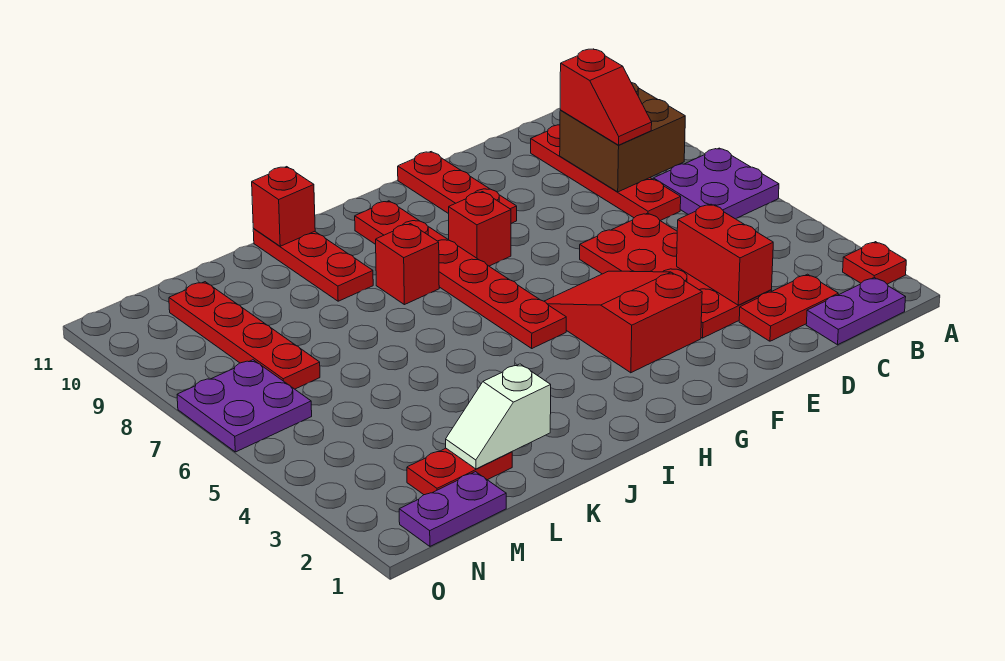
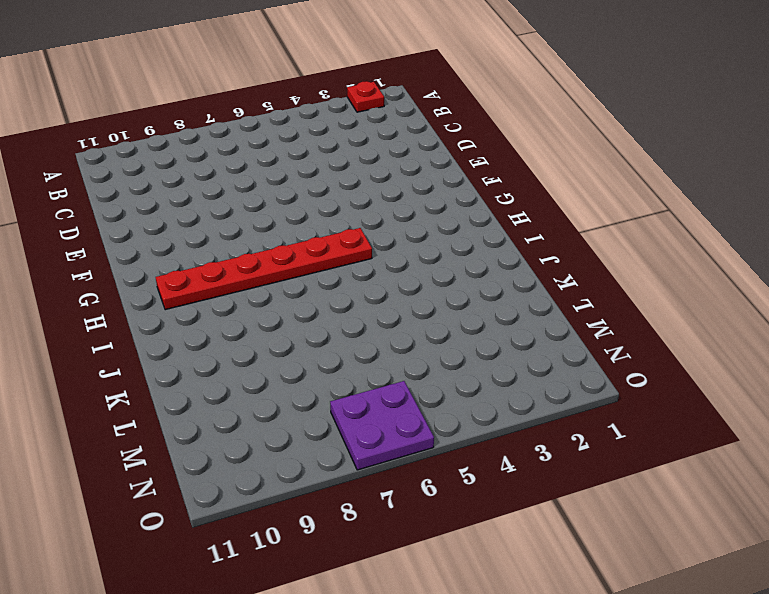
none -> purple 2x2 plate [653,148,779,219]
none -> purple 1x2 plate [806,278,906,345]
none -> red 1x2 plate [739,274,838,341]

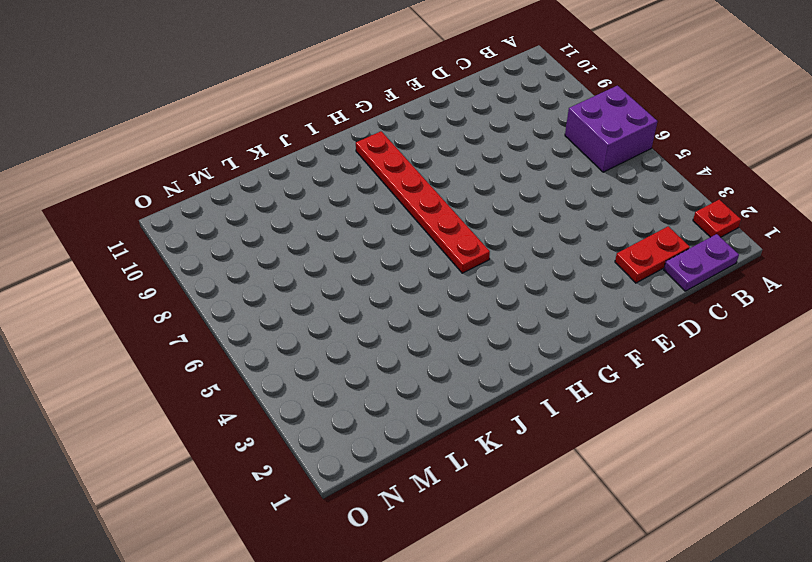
purple 2x2 brick [565,86,657,172] -> purple 2x2 plate [653,148,779,219]
none -> red 1x4 plate [531,125,681,221]
none -> red 2x4 plate [580,213,772,338]
none -> red 2x3 slope [544,271,702,373]

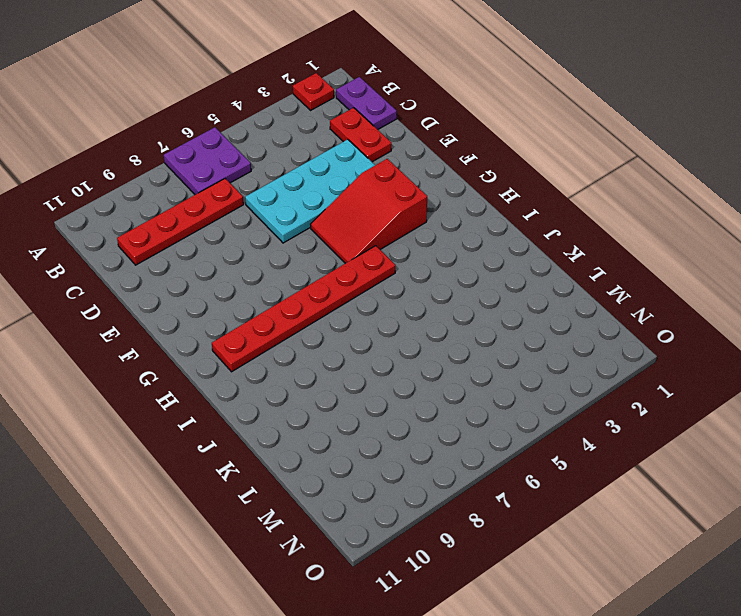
cyan 2x4 plate [245,139,375,243] -> red 2x4 plate [580,213,772,338]
none -> red 1x3 plate [398,152,517,223]
none -> red 1x1 brick [449,192,511,266]
none -> red 1x1 brick [376,224,439,305]

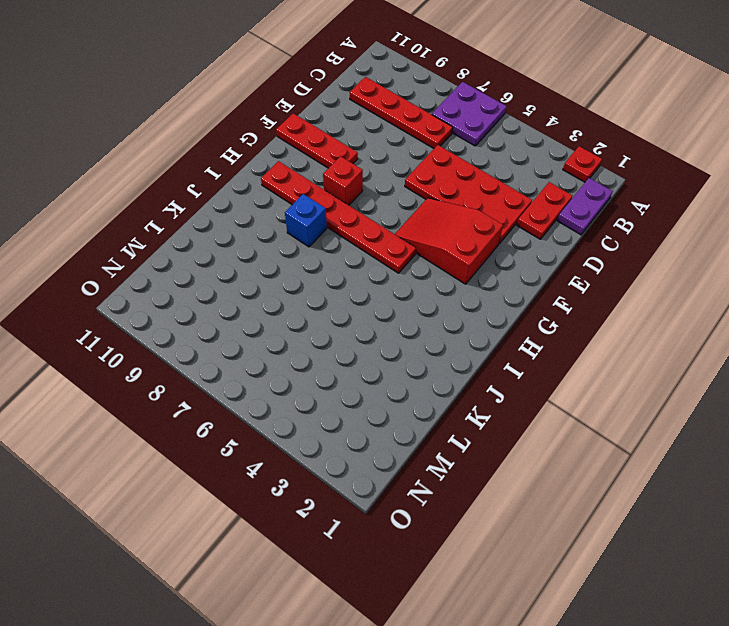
blue 1x1 brick [285,194,327,247] -> red 1x1 brick [376,224,439,305]
none -> red 1x3 plate [253,229,373,301]
none -> red 1x2 plate [407,448,512,495]
none -> purple 1x2 plate [399,472,506,546]

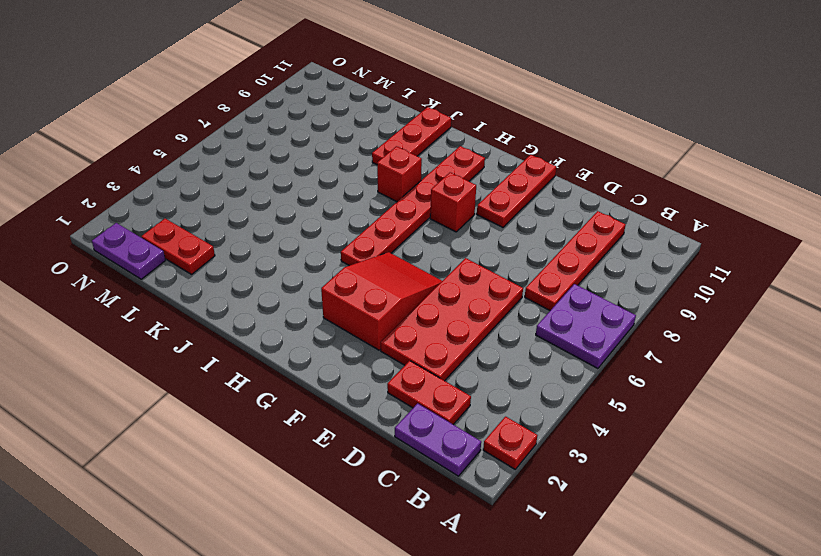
none -> red 1x4 plate [169,282,320,389]
none -> purple 2x2 plate [177,360,312,452]
none -> brown 2x2 brick [560,83,685,192]

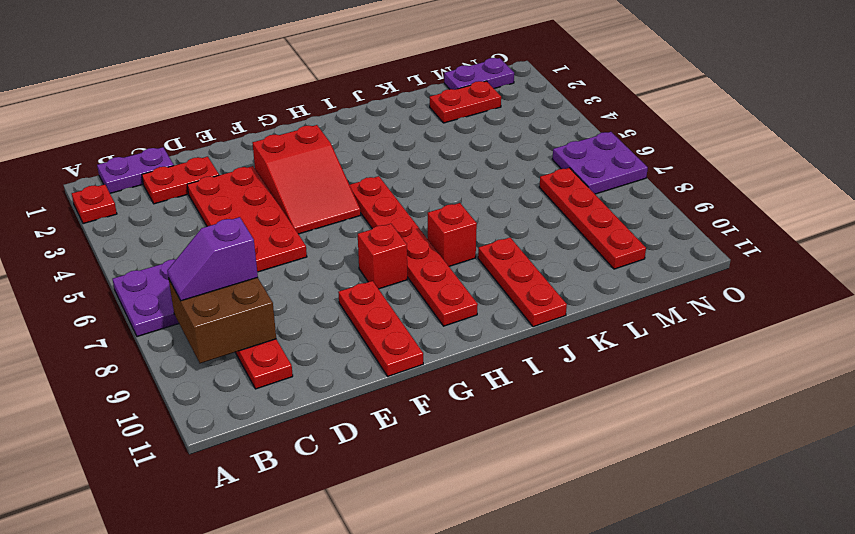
purple 1x2 slope [167,217,258,301] -> red 1x2 slope [560,49,652,145]
none -> red 1x2 brick [677,204,773,305]
none -> red 1x1 brick [252,167,315,246]
none -> white 1x2 slope [446,364,551,469]

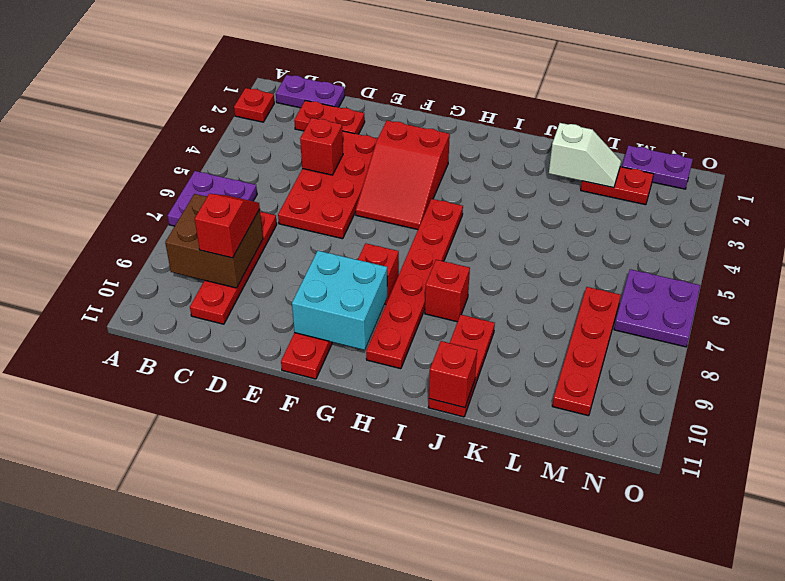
red 1x1 brick [300,118,343,175] -> red 1x2 brick [677,204,773,305]
cyan 2x2 brick [292,251,387,350] -> none

